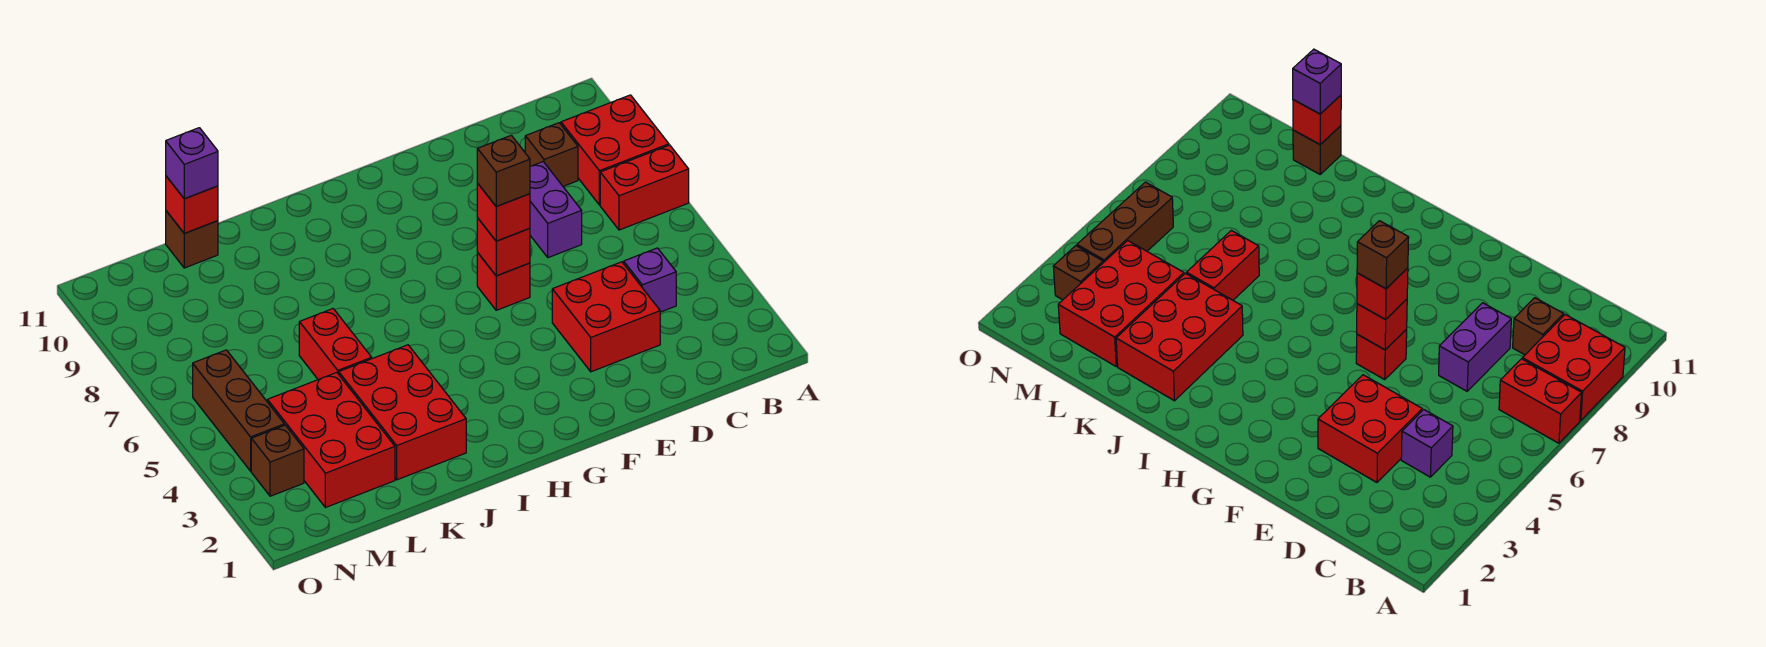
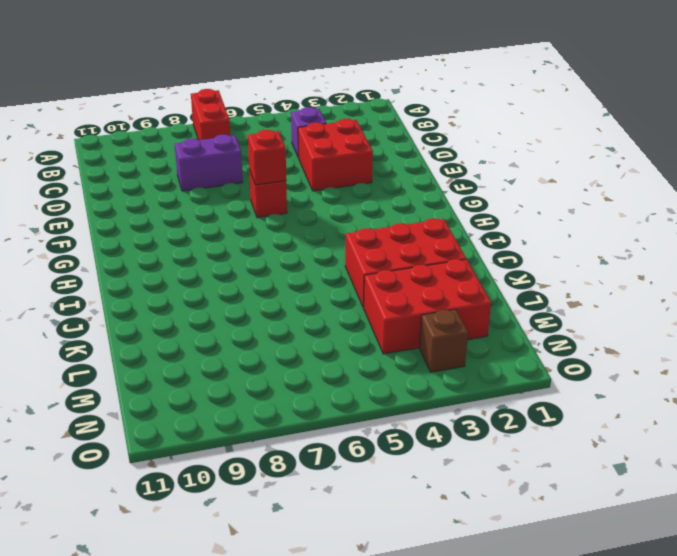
none -> red 2x2 brick [561,95,669,205]
none -> brown 1x1 brick [525,123,578,186]
none -> red 1x2 brick [299,309,372,380]

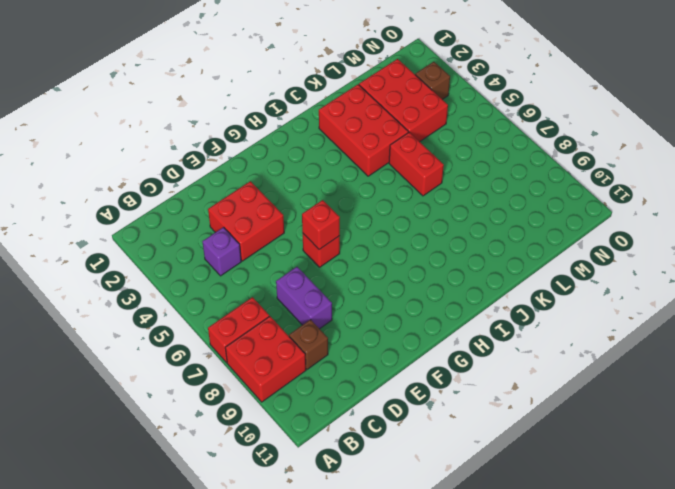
none -> brown 1x1 brick [166,211,218,268]
none -> brown 1x3 brick [193,350,284,471]
none -> red 1x1 brick [166,176,218,233]

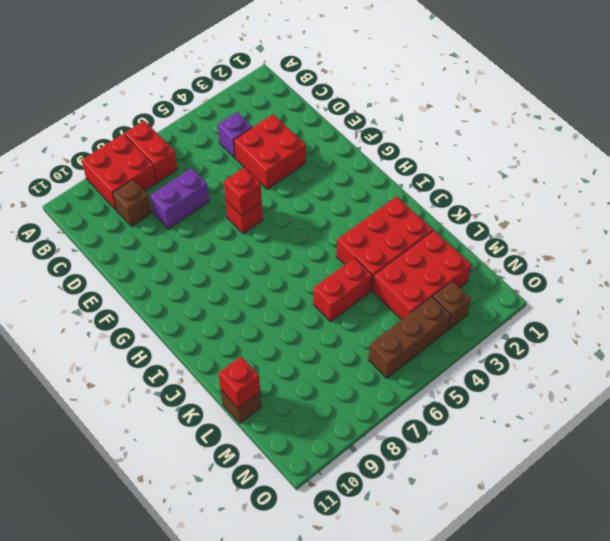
none -> red 1x1 brick [477,183,530,241]
none -> purple 1x1 brick [166,128,218,199]
none -> brown 1x1 brick [477,135,530,206]

